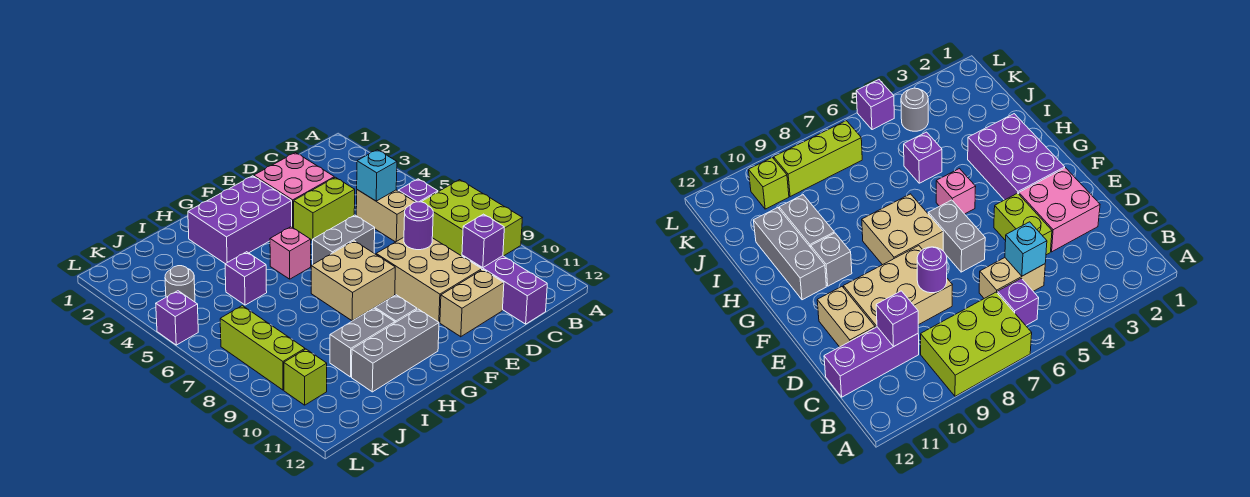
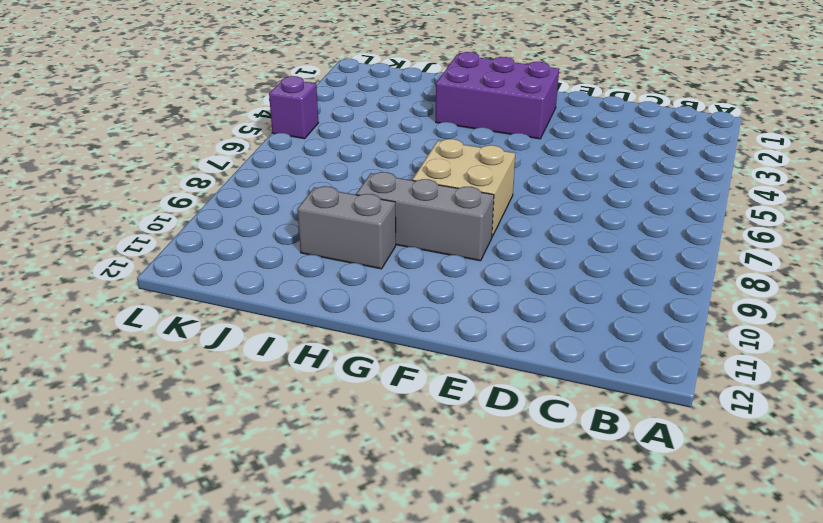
grey 1x3 brick [356,172,494,261] -> grey 1x3 brick moved to [352,309,439,392]
none -> lime 2x3 brick [422,180,522,256]
none -> purple 1x1 brick [398,179,438,202]
none -> tan 1x2 brick [356,190,415,242]

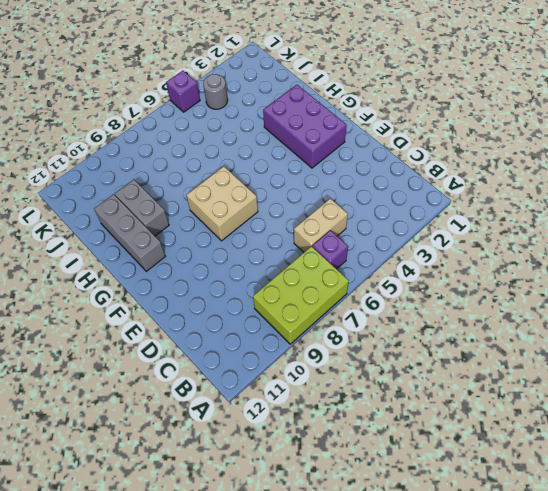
none -> purple 1x3 brick [462,255,547,324]
none -> pink 2x2 brick [254,153,334,228]
none -> lime 1x2 brick [294,177,355,241]

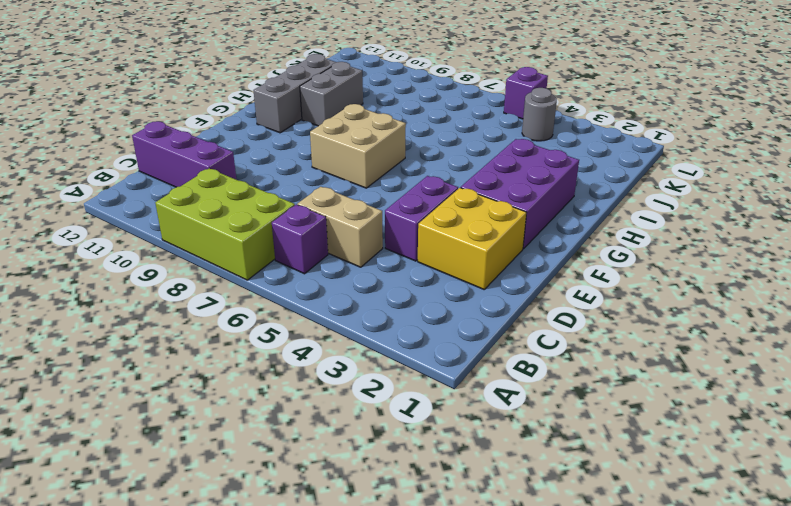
yellow 2x2 brick [418,188,527,289] -> pink 2x2 brick [254,153,334,228]
purple 1x2 brick [385,176,458,261] -> lime 1x2 brick [294,177,355,241]
none -> tan 2x3 brick [376,237,482,322]
none -> tan 1x2 brick [440,270,504,337]
none -> grey 1x2 brick [313,215,375,264]

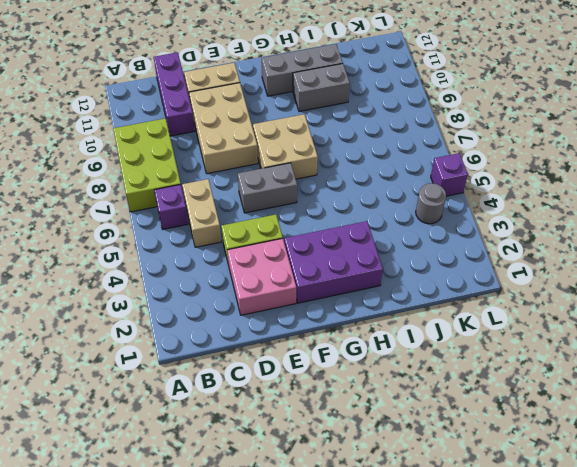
none -> pink 1x1 brick [270,227,311,279]
none -> grey 1x1 brick [375,295,417,323]
none -> purple 1x1 brick [225,252,267,305]

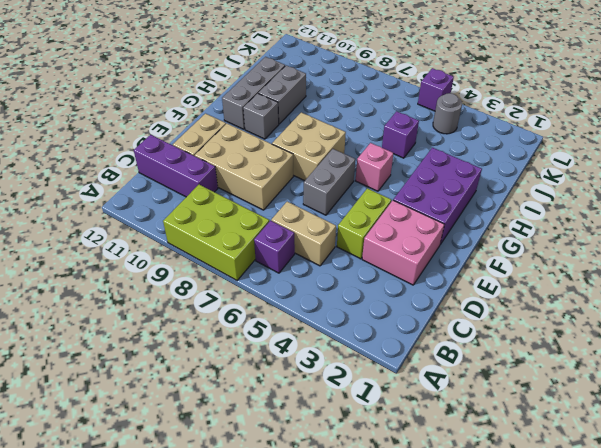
none -> lime 1x3 brick [220,306,305,390]
none -> lime 1x1 brick [284,349,327,405]
none -> cyan 1x1 brick [357,150,397,201]

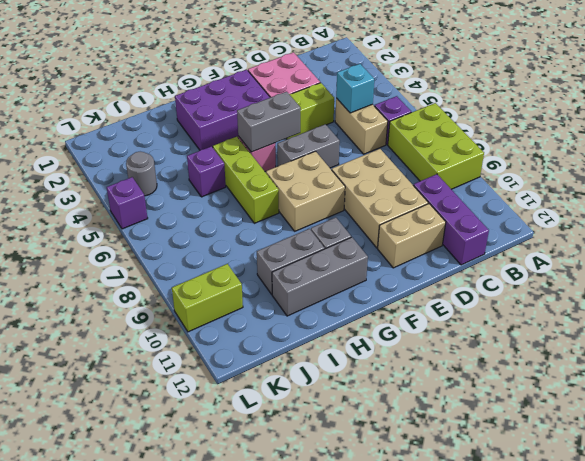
grey 1x2 brick [237,92,301,152] -> none
lime 1x3 brick [213,137,279,223] -> lime 1x3 brick moved to [220,306,305,390]
lime 1x2 brick [172,264,243,332] -> lime 1x1 brick [284,349,327,405]
none -> purple 1x1 brick [462,214,504,268]
none -> purple 1x1 round brick [404,202,433,250]

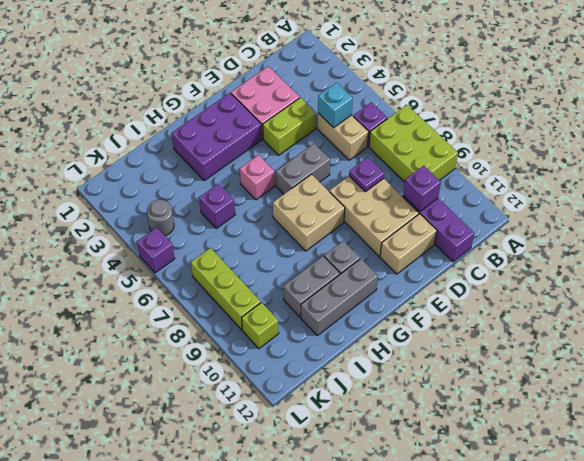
purple 1x1 plate [349,157,384,192] -> purple 1x1 round brick [404,202,433,250]

